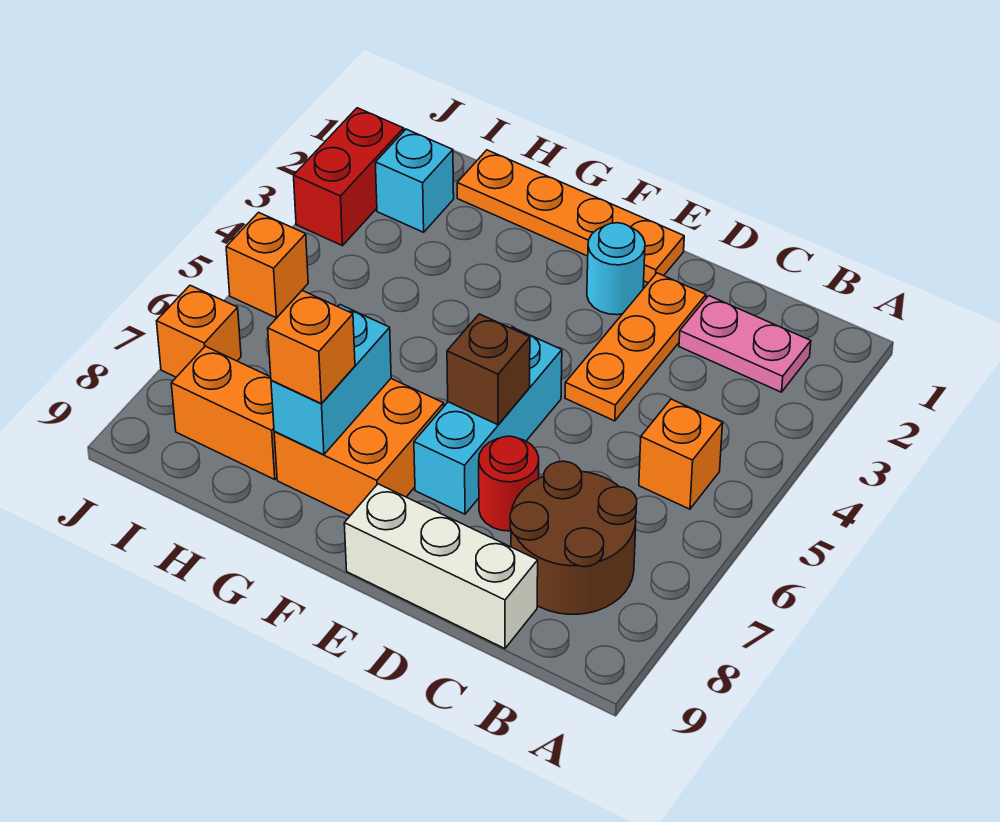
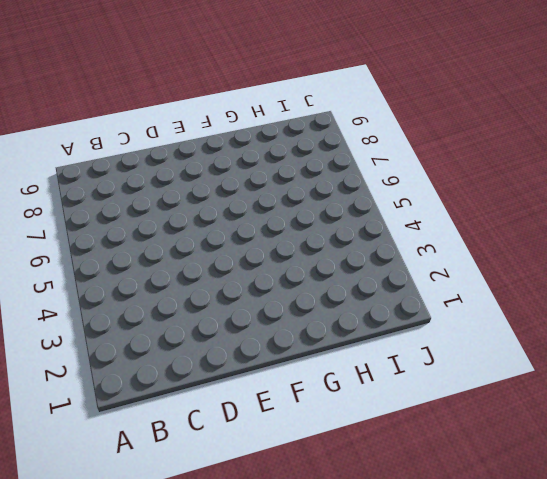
none -> pink 1x2 plate [679,296,811,392]
none -> orange 1x1 brick [639,399,723,509]
none -> brown 2x2 round brick [510,461,637,614]

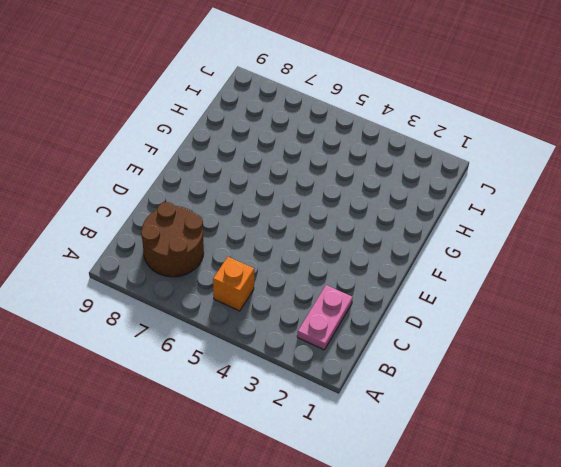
none -> white 1x3 brick [344,484,538,649]
none -> orange 1x3 plate [565,273,706,421]
none -> red 1x1 round brick [479,436,539,531]

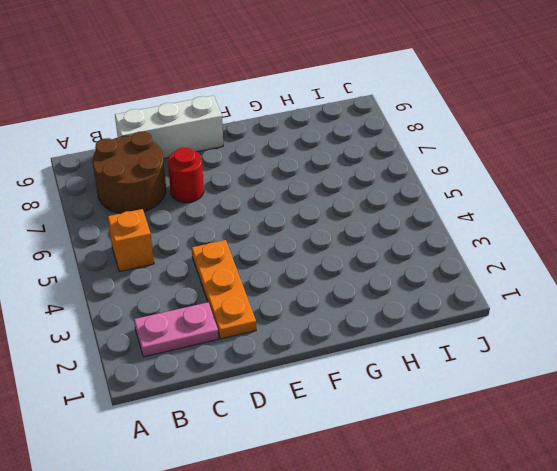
none -> orange 1x4 plate [457,150,684,283]
none -> cyan 1x1 round brick [587,223,645,315]
none -> cyan 1x3 brick [414,327,562,514]

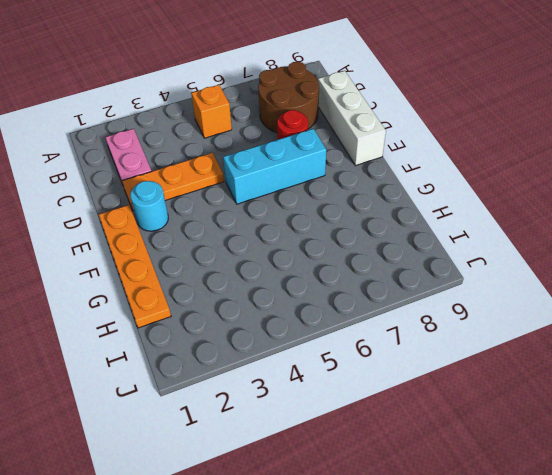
none -> orange 2x2 brick [274,379,444,516]
none -> orange 1x2 brick [171,346,277,479]
none -> cyan 1x1 brick [375,129,454,232]

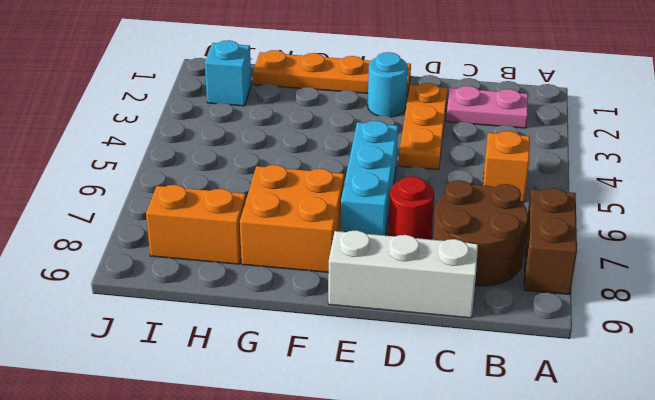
brown 1x2 brick [524,188,577,295] -> none
none -> red 1x2 brick [294,108,404,246]
none -> orange 1x1 brick [226,212,308,318]
none -> orange 1x1 brick [157,285,241,377]

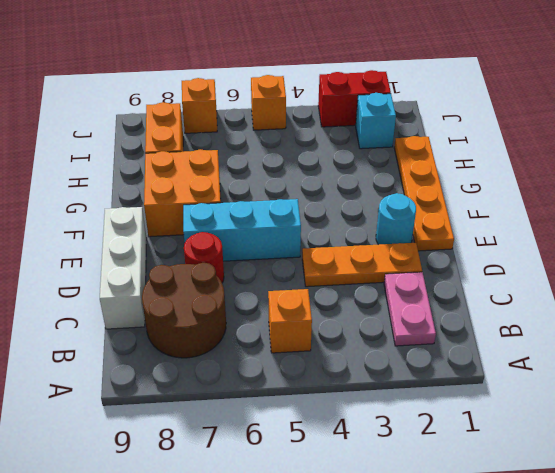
none -> brown 1x1 brick [447,314,530,425]
none -> cyan 1x2 brick [271,305,391,455]
none -> orange 1x1 brick [268,291,355,403]

